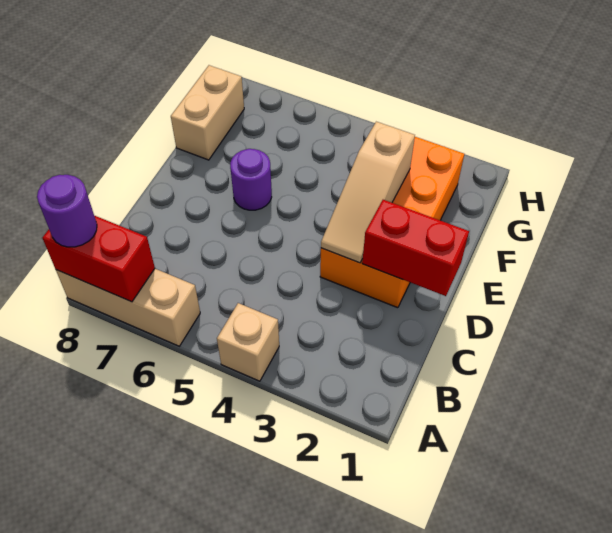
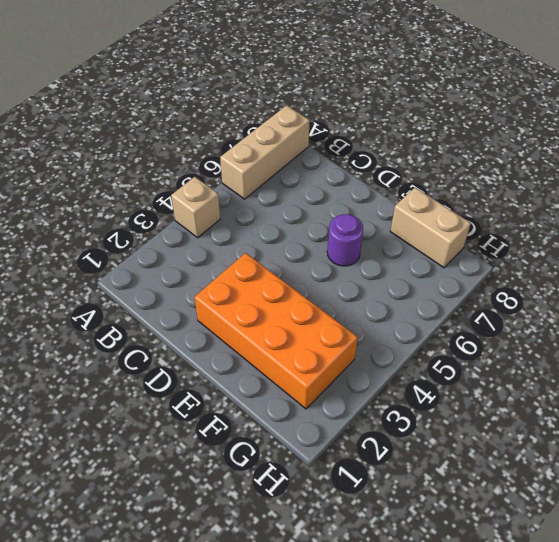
none -> red 1x2 brick [42,216,155,302]
none -> red 1x2 brick [362,200,469,296]

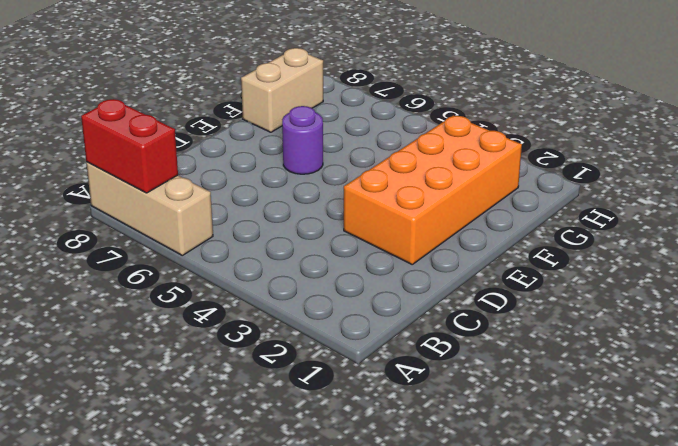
none -> tan 1x1 brick [217,303,279,381]
none -> red 1x2 brick [362,200,469,296]

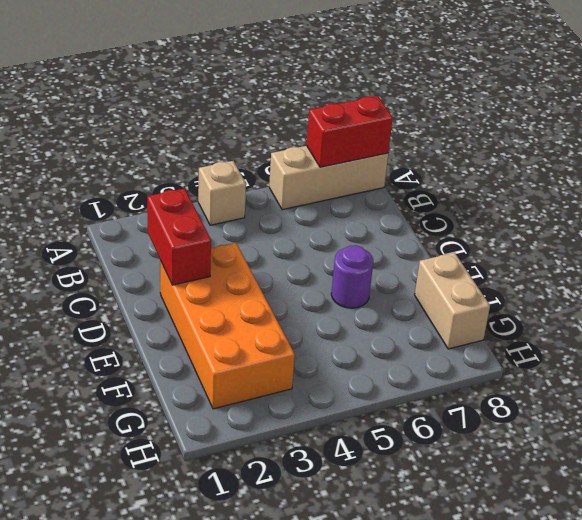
red 1x2 brick [147,188,211,285] -> red 1x2 brick turned to [362,200,469,296]
none -> tan 1x3 slope [321,122,415,263]
none -> purple 1x1 round brick [37,175,97,247]

